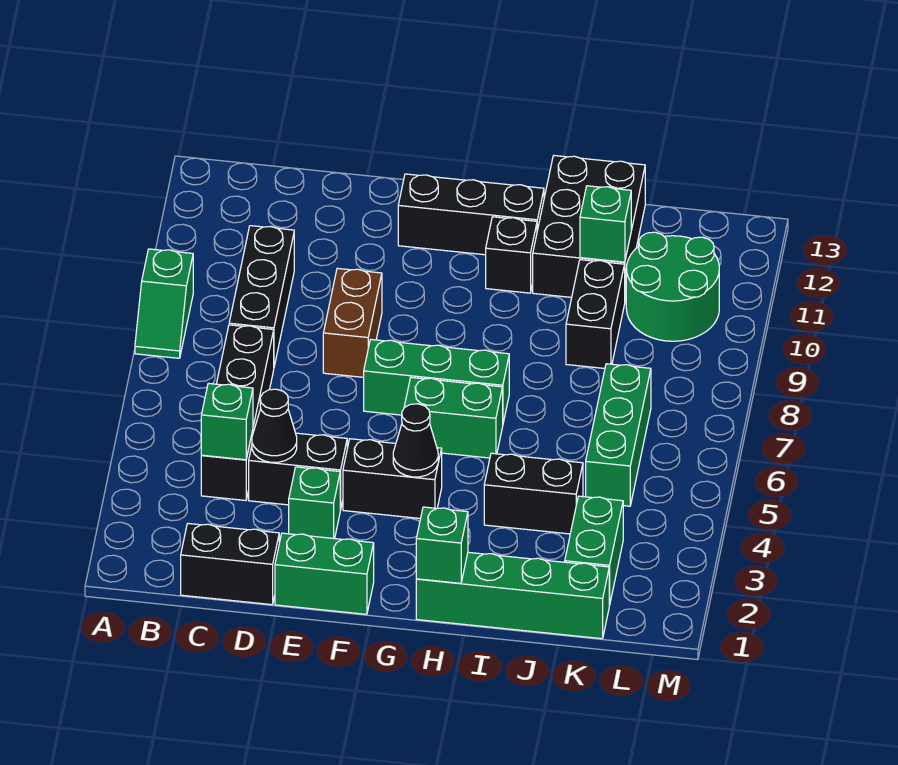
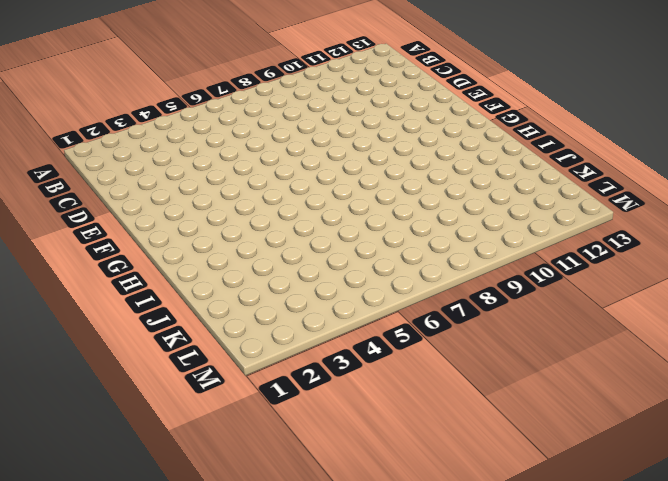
none -> green 1x2 slope [135,249,193,358]
none -> black 1x2 brick [181,524,279,605]
none -> black 1x4 brick [201,325,274,500]

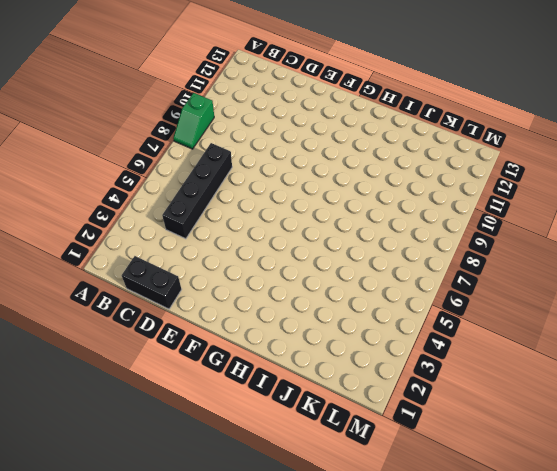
none -> black 1x3 brick [229,226,294,366]
none -> black 1x2 brick [249,433,347,510]
none -> green 1x2 brick [275,533,374,614]

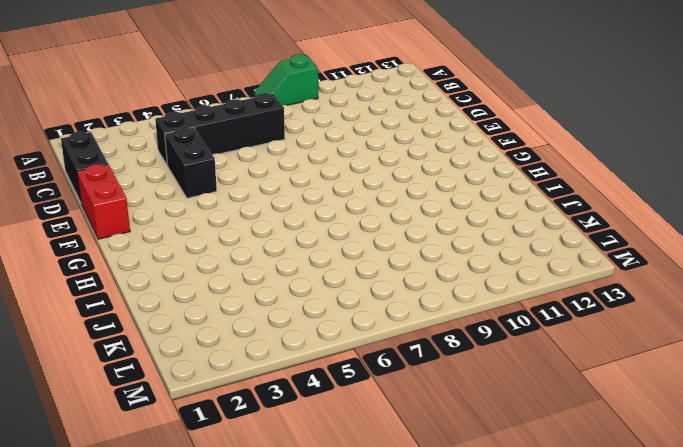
red 1x2 brick [77,164,130,239] -> green 1x2 brick [275,533,374,614]
none -> black 1x3 brick [229,226,294,366]
none -> green 1x1 brick [289,467,340,539]
none -> brown 1x2 brick [323,268,382,377]

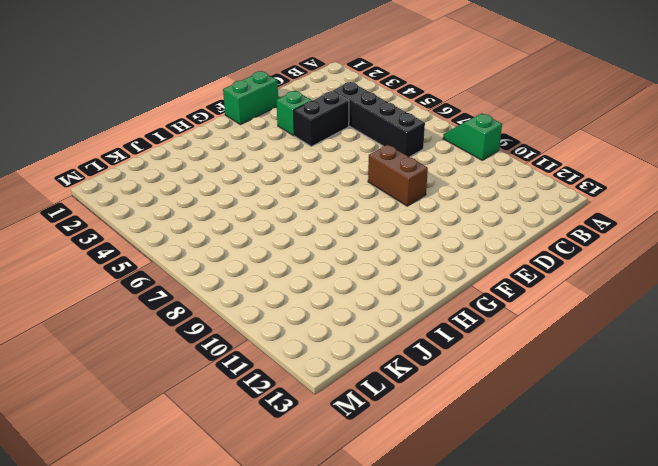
none -> black 1x2 brick [181,524,279,605]
none -> black 1x3 brick [229,226,294,366]
none -> black 1x2 brick [343,439,442,519]

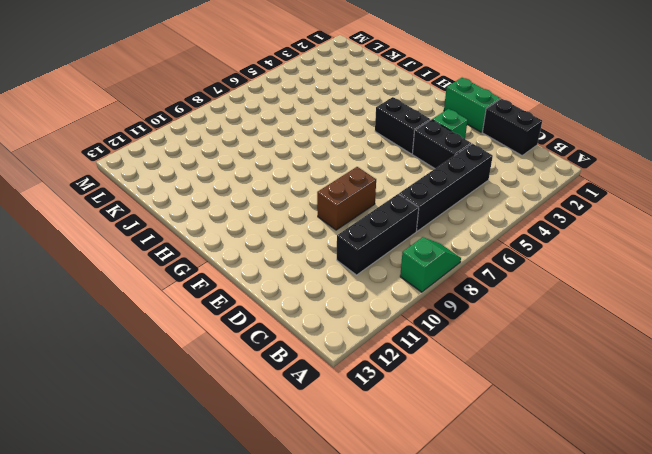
none -> green 1x3 brick [364,340,509,422]
none -> black 1x3 brick [398,174,544,255]
none -> green 1x2 brick [404,377,503,458]

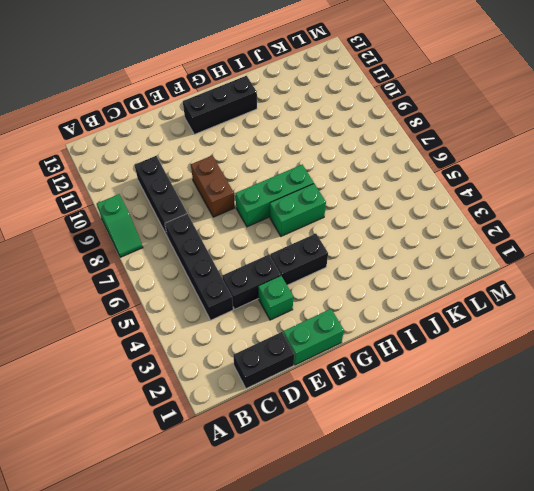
none -> green 1x4 brick [416,552,609,639]
none -> black 1x1 brick [486,217,537,293]
none -> black 1x2 brick [484,453,583,534]

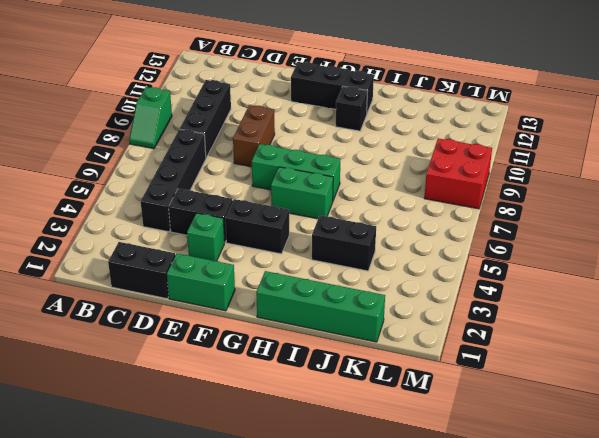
red 2x2 brick [424,138,492,209] -> none
none -> black 2x3 brick [533,156,645,300]
none -> black 1x2 brick [566,260,625,368]
none -> green 1x2 brick [565,496,623,605]

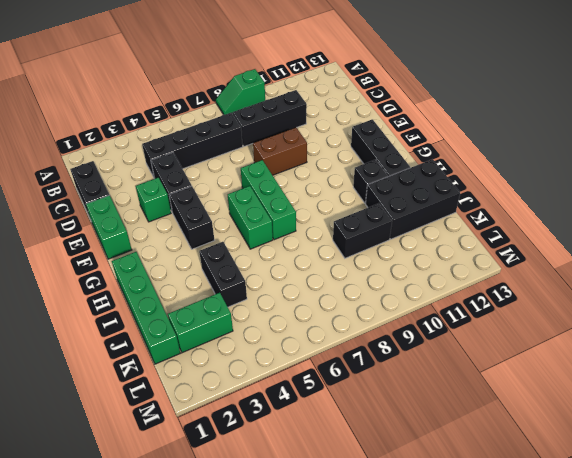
none -> green 1x3 brick [586,364,651,506]
none -> green 2x2 round brick [626,232,719,341]
none -> green 1x1 brick [201,383,253,460]

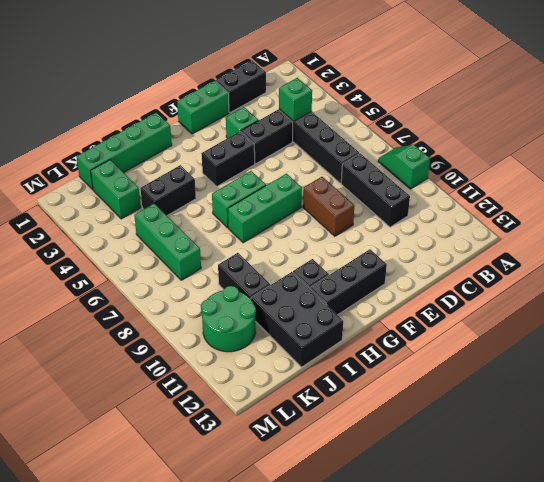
none -> black 1x1 cone [252,389,297,462]
none -> black 1x1 cone [393,404,438,477]
none -> green 1x1 brick [416,507,468,583]

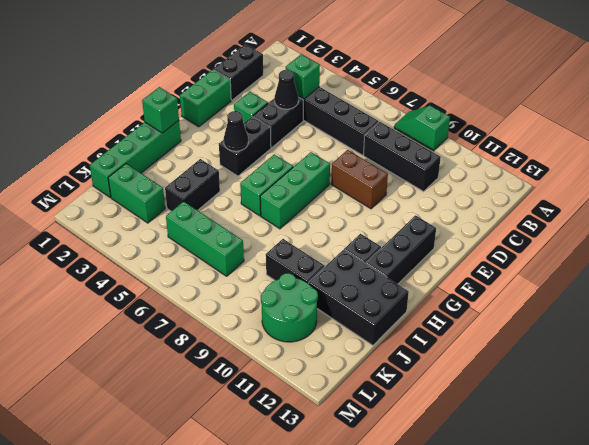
none -> green 1x1 brick [580,186,631,262]

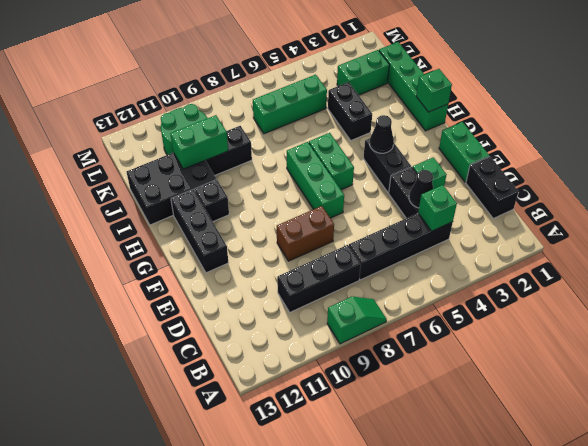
green 1x2 brick [170,115,228,169] -> green 1x1 brick [580,186,631,262]

